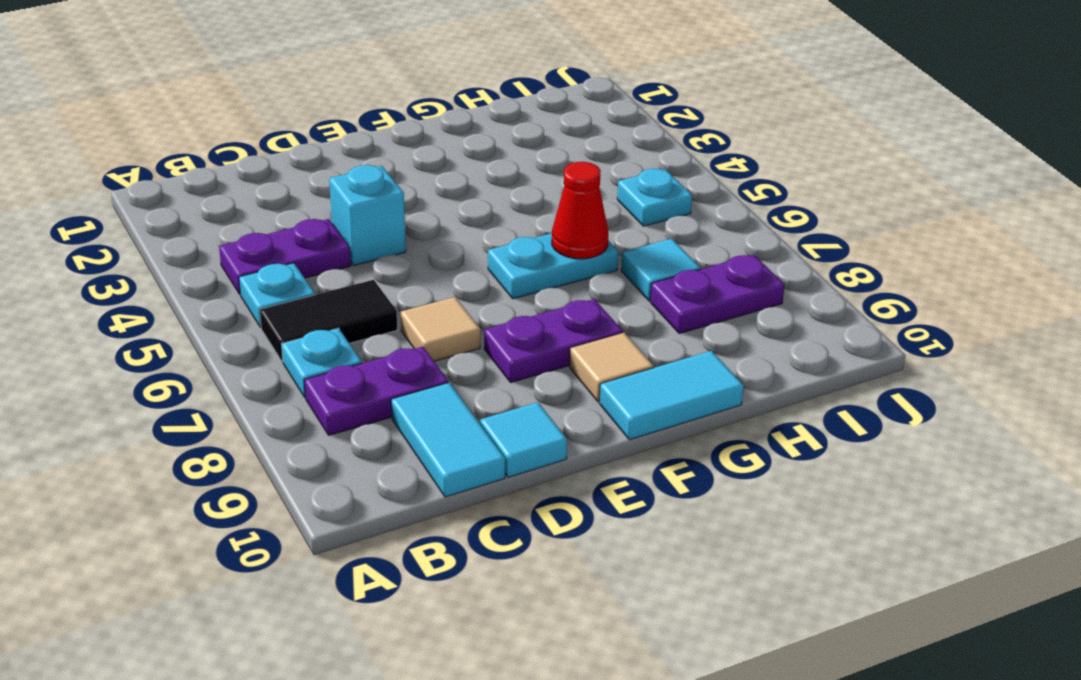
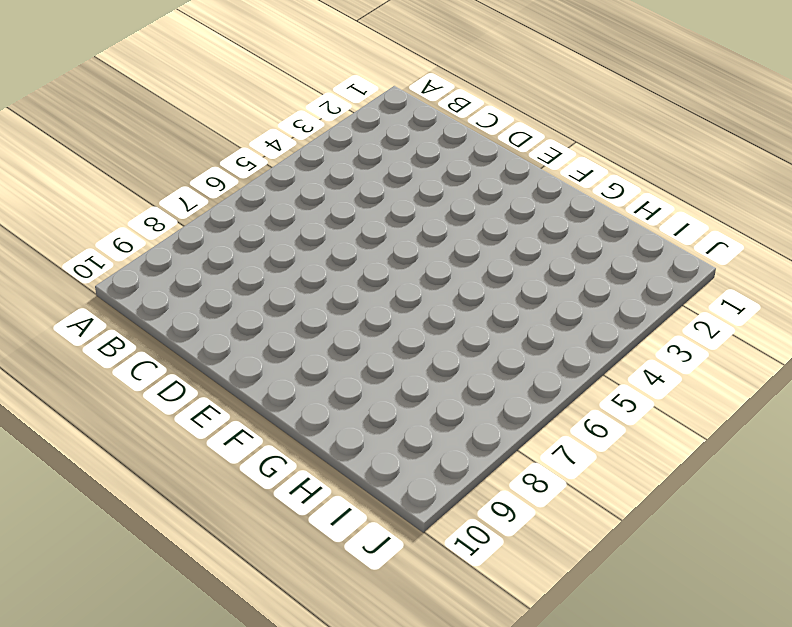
none -> purple 1x2 plate [219,219,351,294]
none -> cyan 1x1 plate [239,263,315,327]
none -> black 1x2 tile [260,280,397,362]

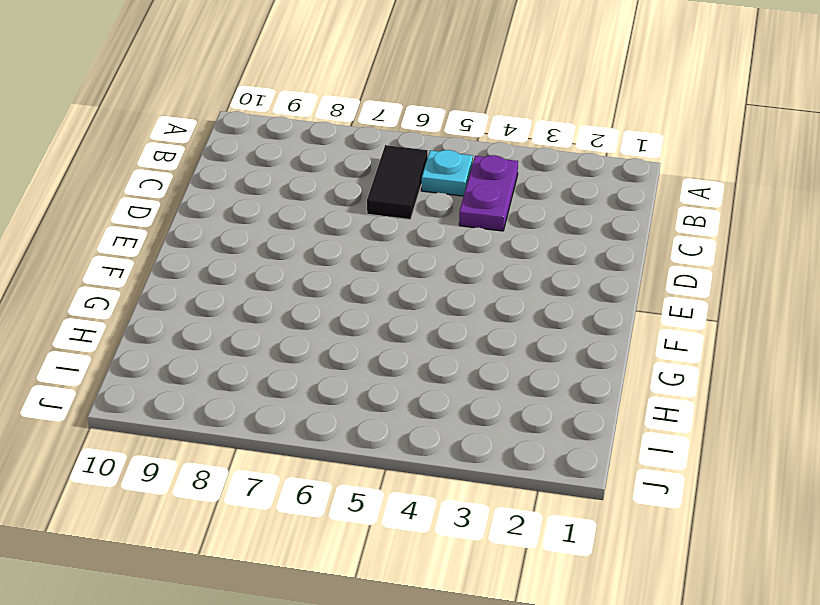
none -> cyan 1x1 plate [281,328,362,398]
none -> purple 1x2 plate [304,347,448,435]
none -> cyan 1x2 tile [391,383,505,497]

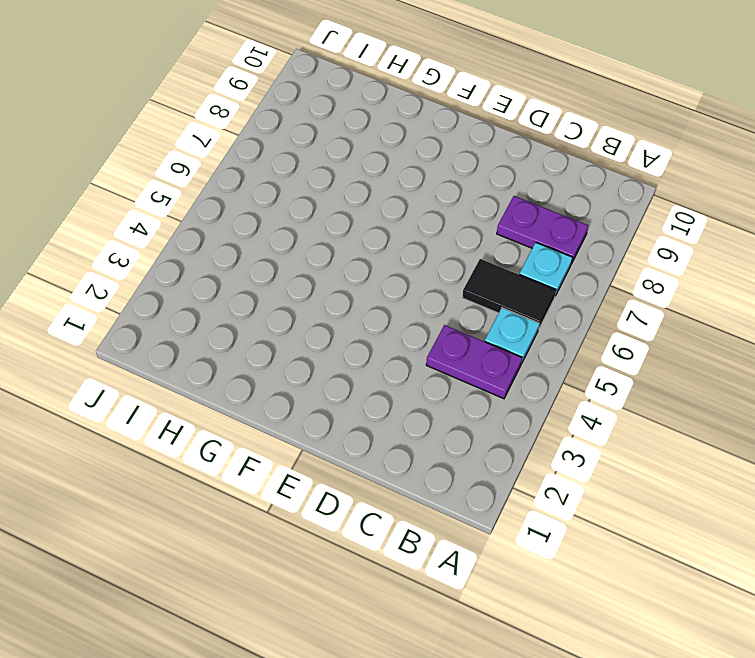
none -> cyan 1x2 tile [391,383,505,497]
none -> cyan 1x1 brick [329,165,406,266]
none -> tan 1x1 tile [401,297,480,361]

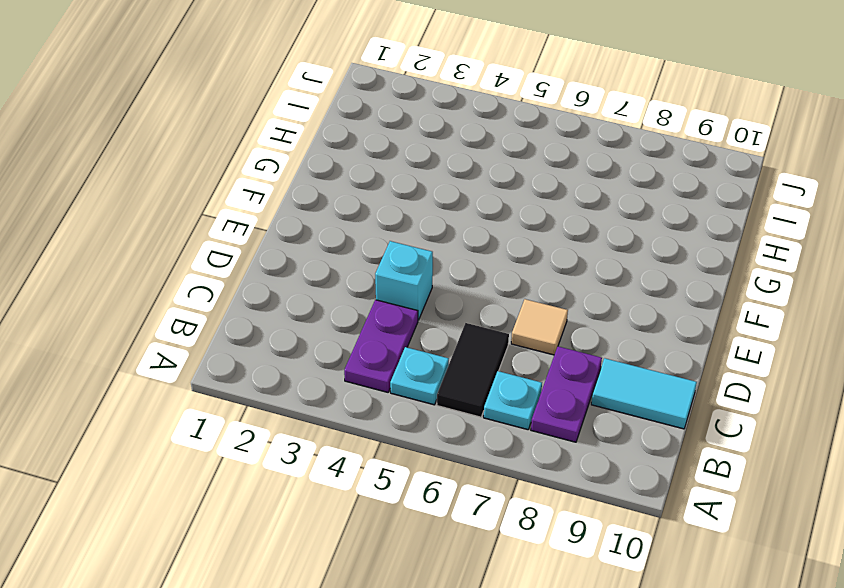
none -> cyan 1x1 tile [480,402,567,477]
none -> purple 1x2 plate [484,299,623,383]
none -> cyan 1x2 plate [488,233,618,299]

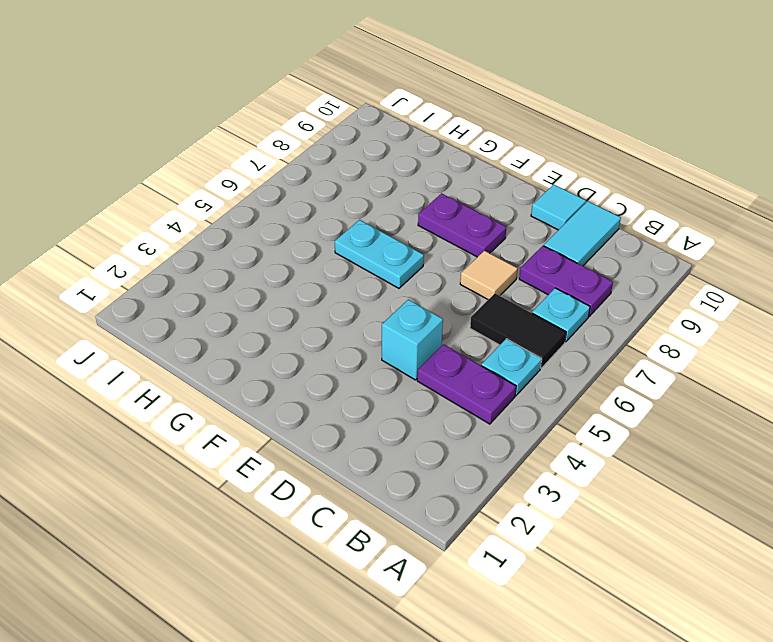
none -> tan 1x1 tile [570,332,654,402]
none -> cyan 1x2 tile [599,351,744,440]
none -> cyan 1x1 tile [621,239,700,301]

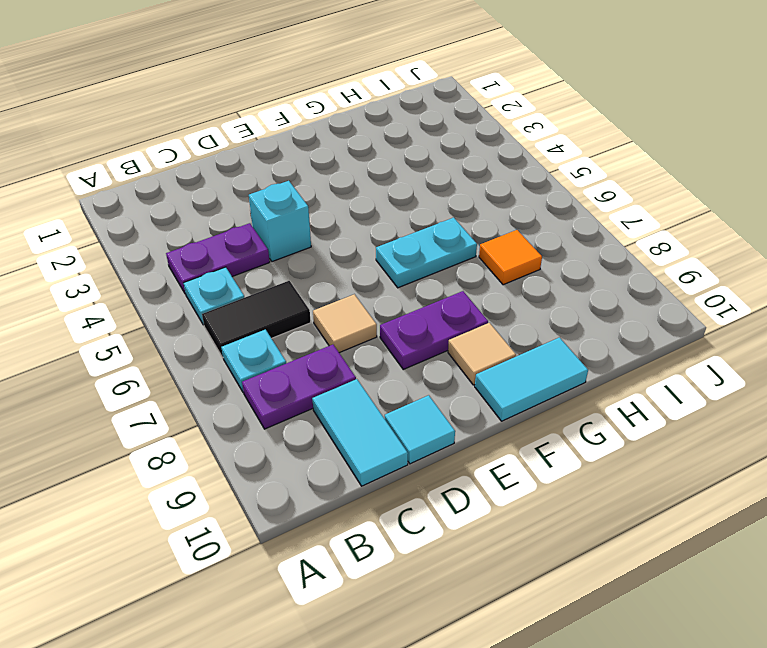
orange 1x1 tile [479,230,542,285] -> cyan 1x1 tile [621,239,700,301]
none -> purple 1x2 plate [650,255,785,334]
none -> cyan 1x1 plate [617,169,692,226]
none -> red 1x1 cone [552,162,608,259]

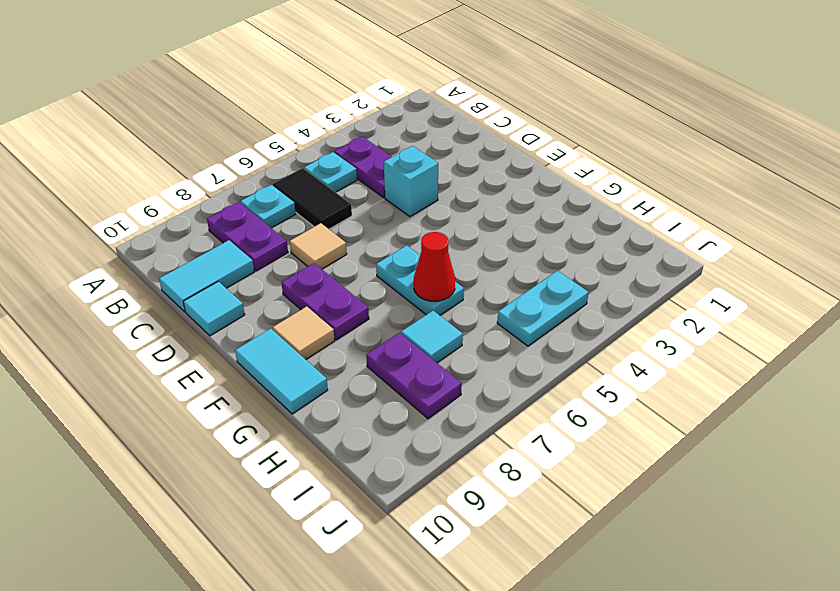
cyan 1x2 plate [497,271,589,346] -> cyan 1x1 plate [617,169,692,226]

